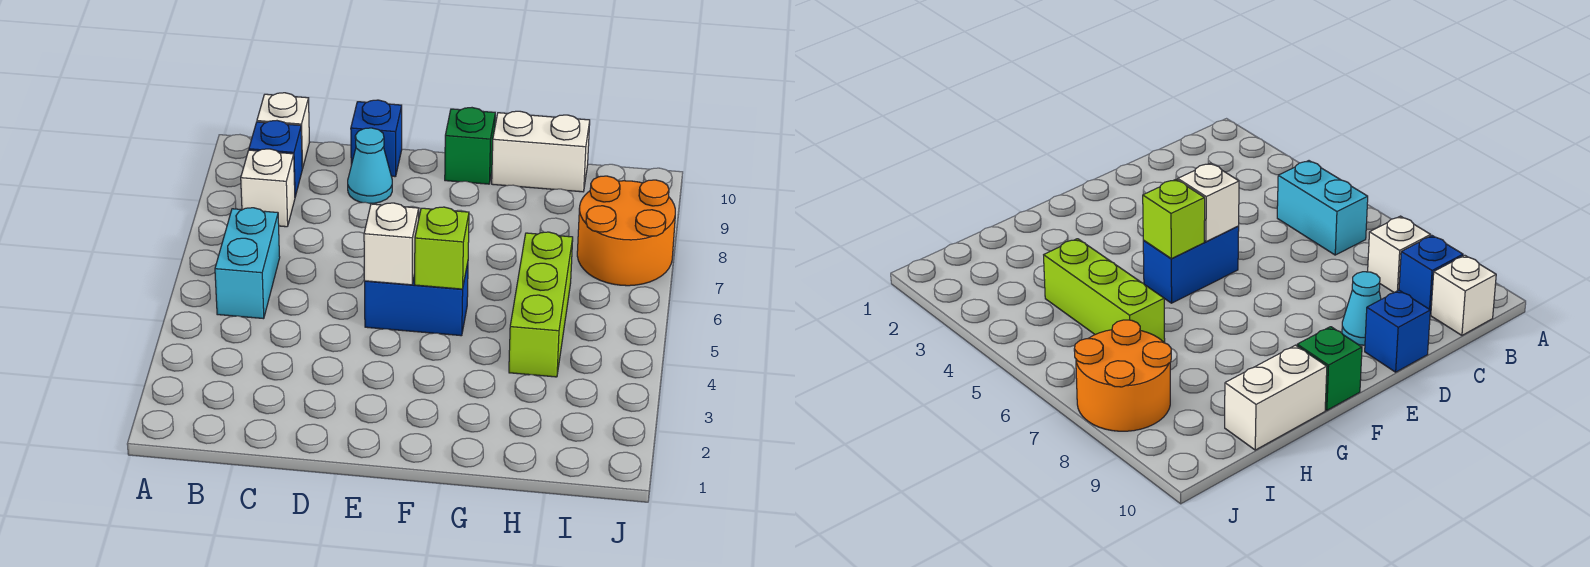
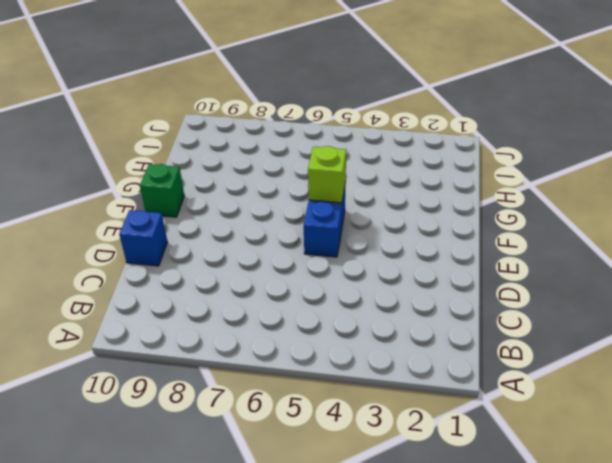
none -> cyan 1x2 brick [215,208,280,319]
none -> white 1x1 brick [241,149,295,227]
none -> blue 1x1 brick [249,121,302,196]

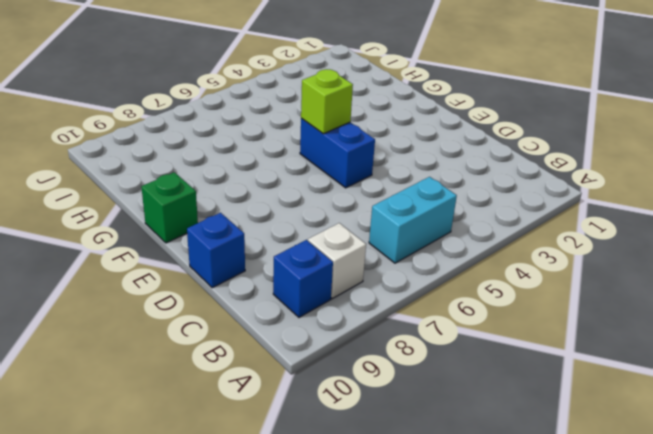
none -> white 1x1 brick [257,93,309,169]
none -> cyan 1x1 cone [348,128,392,203]
none -> white 1x2 brick [492,111,590,192]

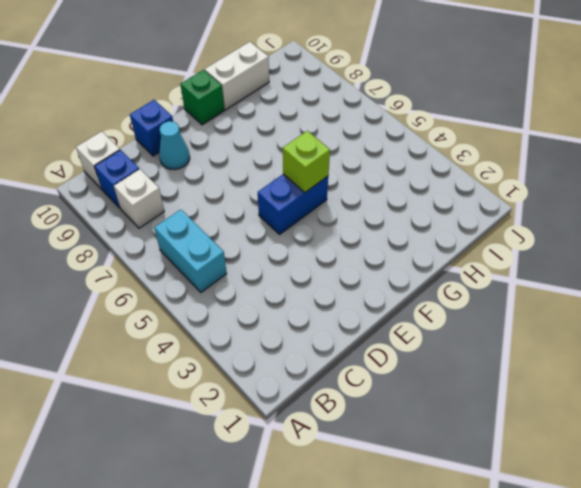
none -> lime 1x3 brick [509,232,573,377]
none -> orange 2x2 round brick [577,176,675,286]
none -> white 1x1 brick [364,203,419,285]

